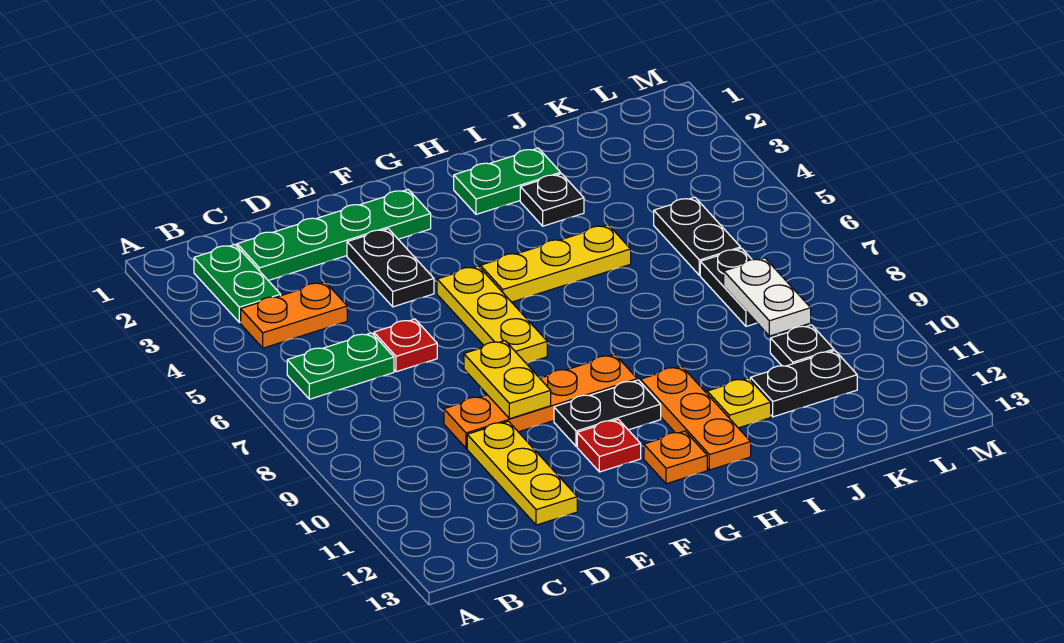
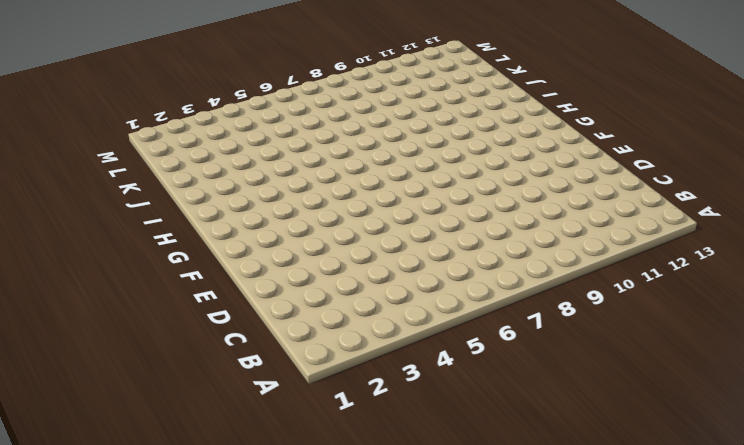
none -> green 1x2 plate [194,245,281,323]
none -> orange 1x2 plate [241,282,347,348]
none -> green 1x2 plate [287,333,394,399]

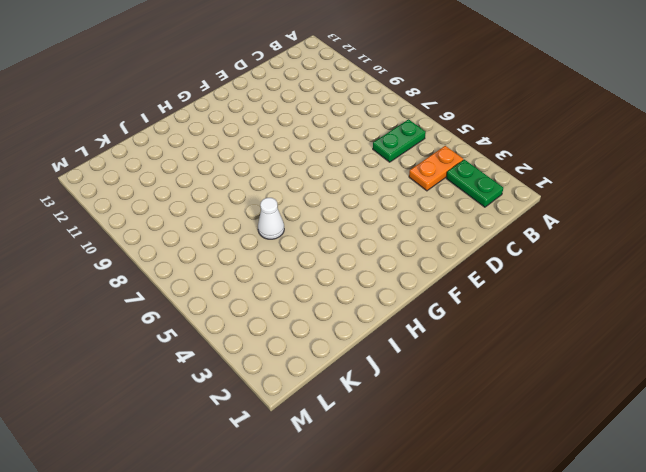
white 1x1 cone [258,198,284,239] -> none
none -> green 1x4 plate [237,189,431,281]
none -> red 1x1 plate [374,319,437,372]
none -> orange 1x4 plate [444,355,637,448]

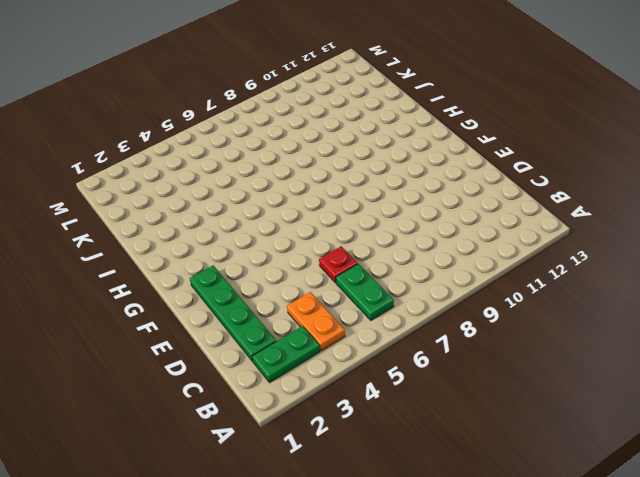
none -> orange 1x4 plate [444,355,637,448]
none -> yellow 1x3 plate [467,421,577,525]
none -> black 1x2 plate [347,229,434,307]

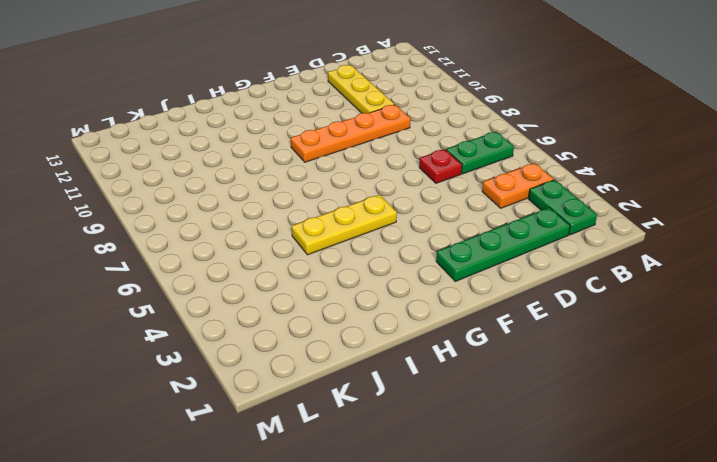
none -> black 1x2 plate [347,229,434,307]
none -> yellow 1x3 plate [437,266,547,363]
none -> black 1x2 plate [554,380,661,446]

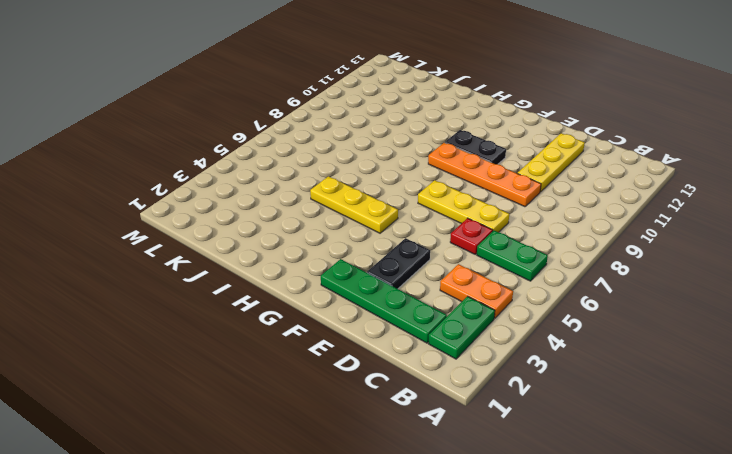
yellow 1x3 plate [418,180,509,232] -> yellow 1x3 plate turned to [437,266,547,363]
none -> red 1x1 plate [577,419,641,472]
none -> orange 1x1 plate [644,431,707,484]
none -> green 1x2 plate [454,148,561,214]

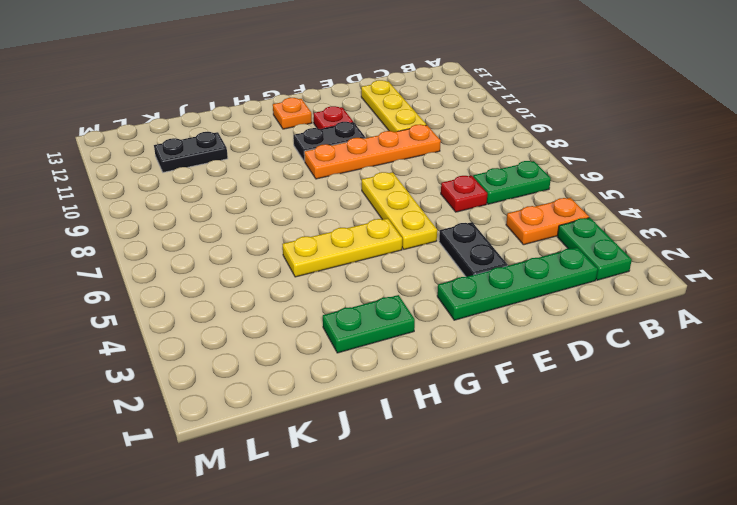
none -> orange 1x3 plate [640,366,751,470]
none -> black 1x1 plate [520,174,584,226]
none -> yellow 1x1 plate [707,378,771,428]

